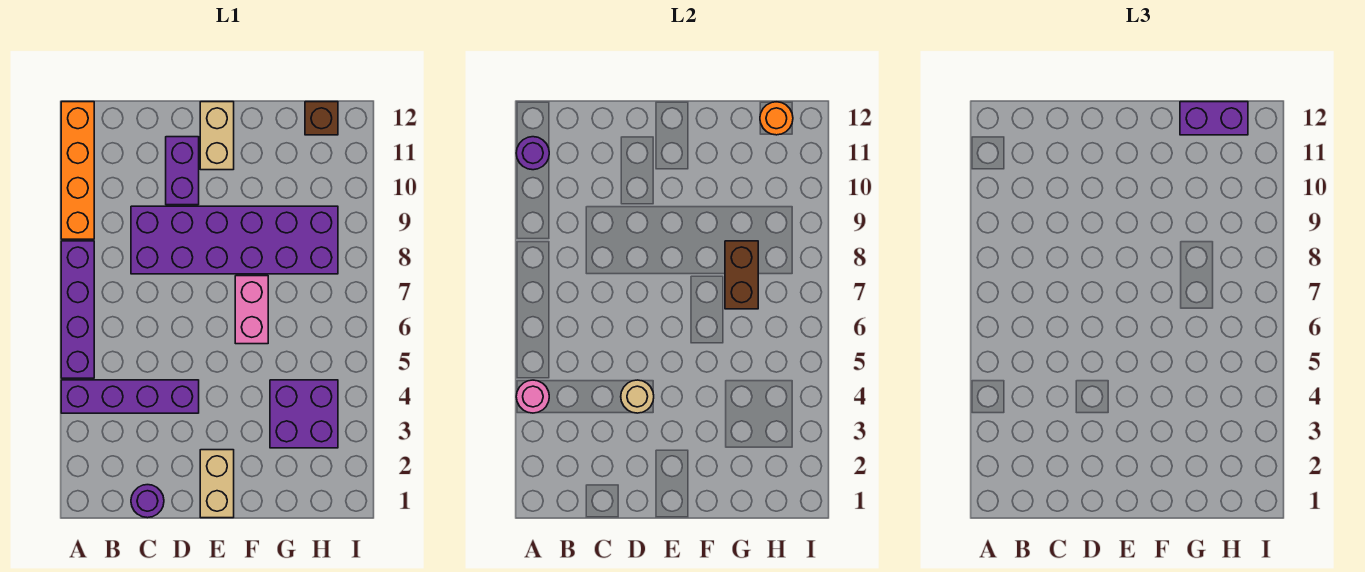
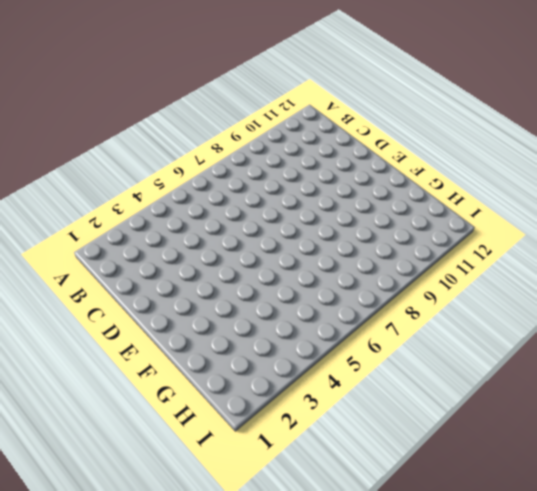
none -> purple 1x4 brick [61,380,199,413]
none -> purple 1x4 brick [61,241,94,378]
none -> orange 1x4 brick [61,102,94,239]

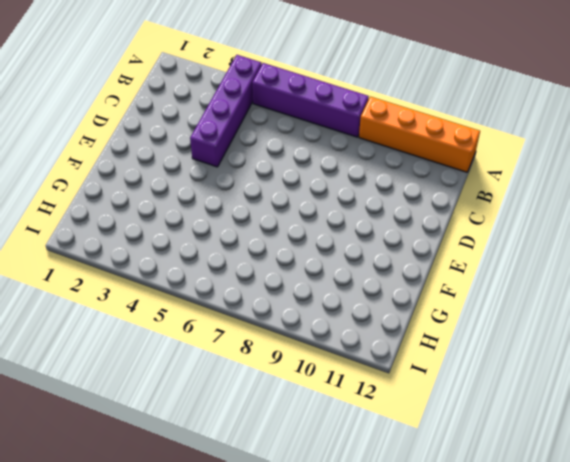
none -> purple 1x1 round brick [131,485,164,518]
none -> purple 2x6 brick [131,206,338,274]
none -> purple 1x2 brick [166,137,199,205]

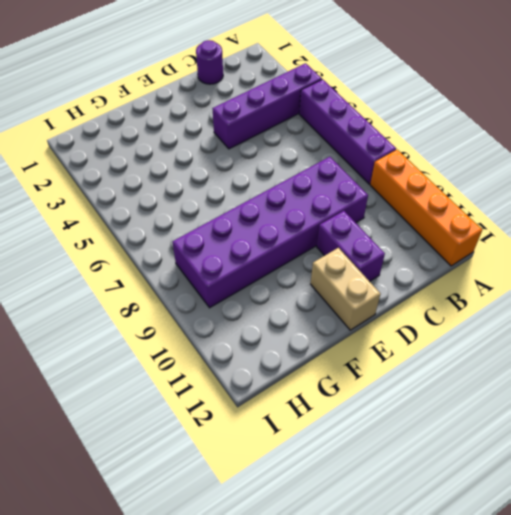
none -> tan 1x2 brick [200,450,234,518]
none -> pink 1x2 brick [235,276,268,344]
none -> purple 2x2 brick [270,380,338,448]

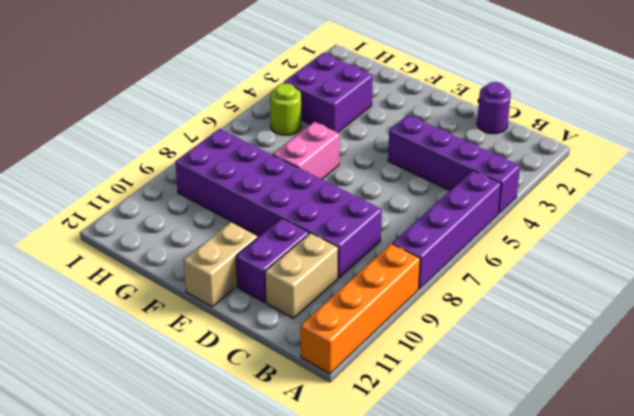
tan 1x2 brick [265,233,338,318] -> tan 1x2 brick moved to [200,450,234,518]
lime 1x1 round brick [270,84,301,135] -> none
none -> brown 1x1 brick [305,102,338,135]
none -> pink 1x1 round brick [516,380,549,413]
none -> purple 1x1 round brick [516,137,549,170]

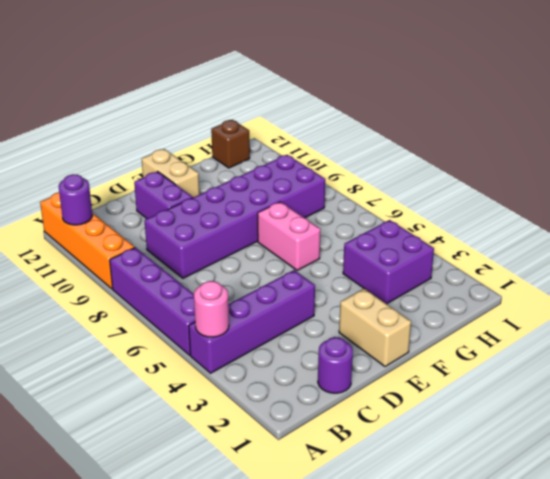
none -> tan 1x1 round brick [621,380,654,413]
none -> brown 1x2 brick [725,241,758,309]
none -> orange 1x1 round brick [760,102,793,135]

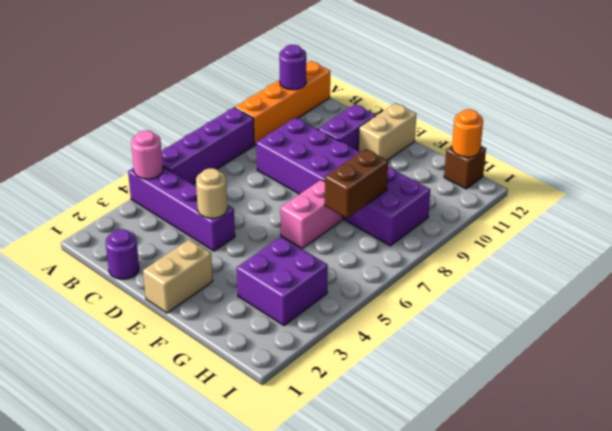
none -> purple 1x2 brick [1180,102,1248,135]

